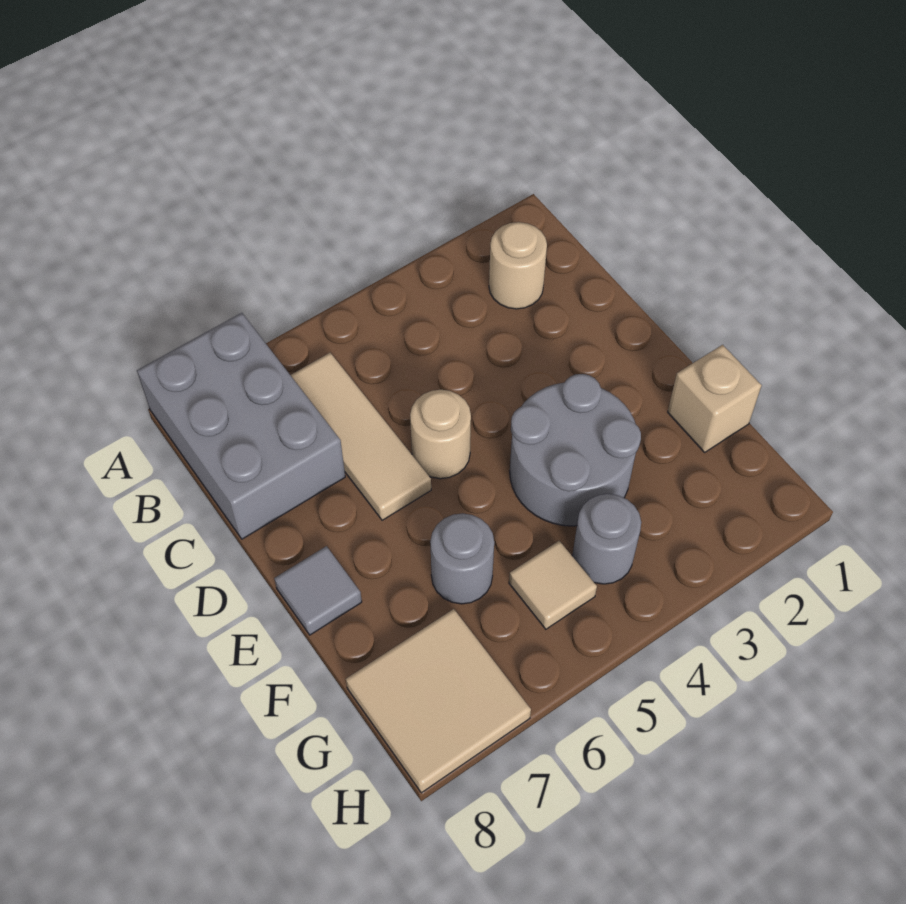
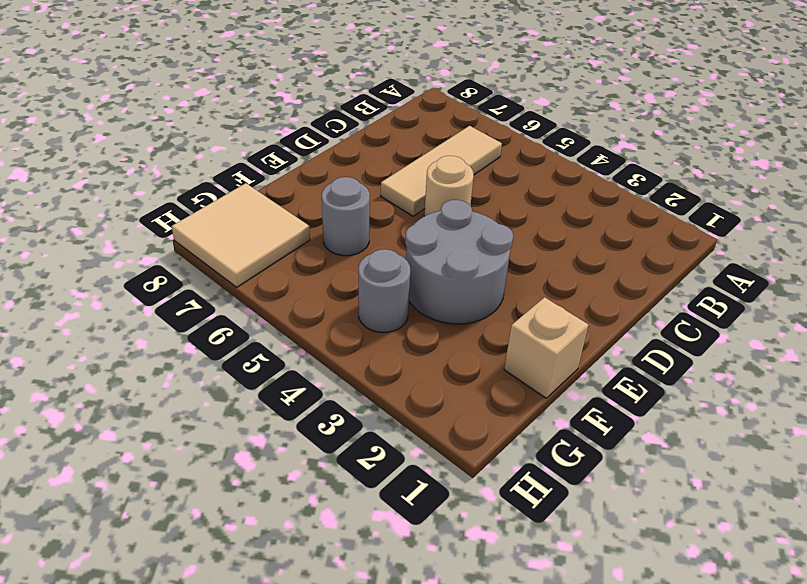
none -> grey 2x3 brick [137,313,345,539]
none -> tan 1x1 round brick [489,222,547,309]

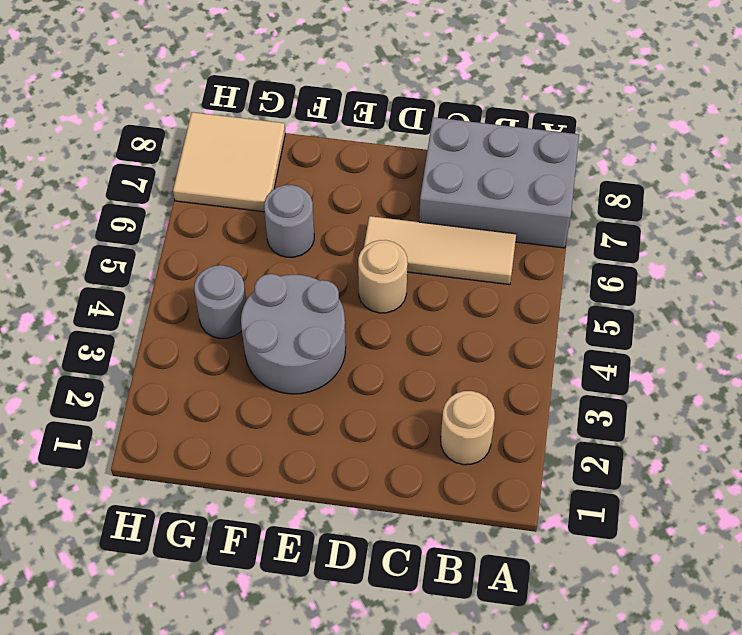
none -> grey 1x1 tile [274,546,362,635]
none -> tan 1x1 brick [668,345,762,452]

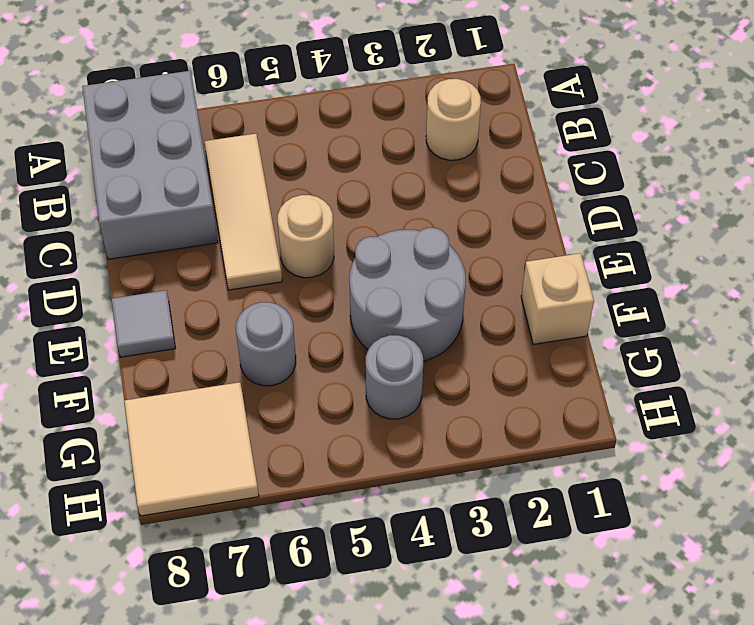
none -> tan 1x1 tile [509,541,597,629]

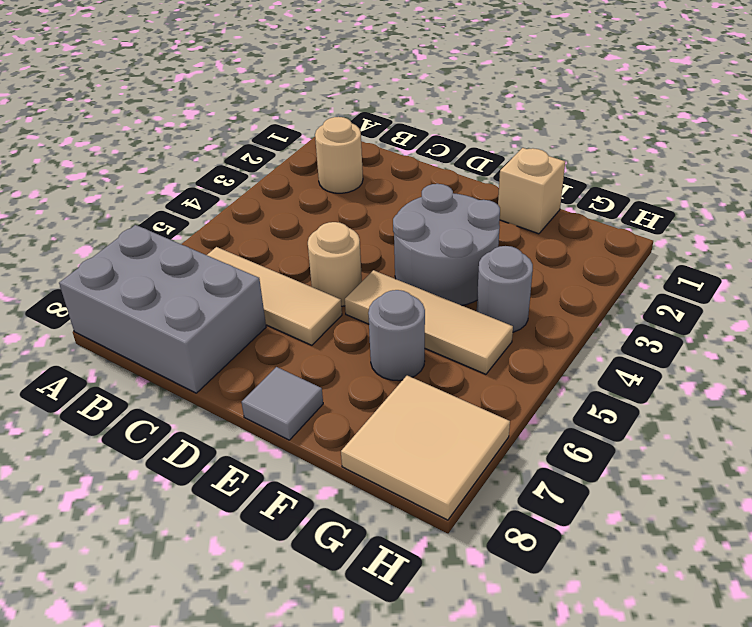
tan 1x3 tile [345,270,513,374] -> tan 1x1 tile [509,541,597,629]

